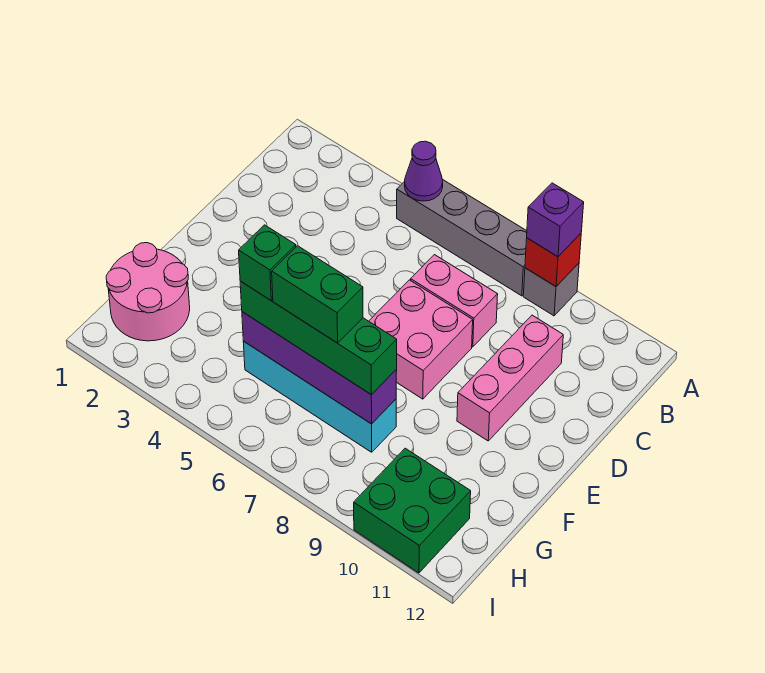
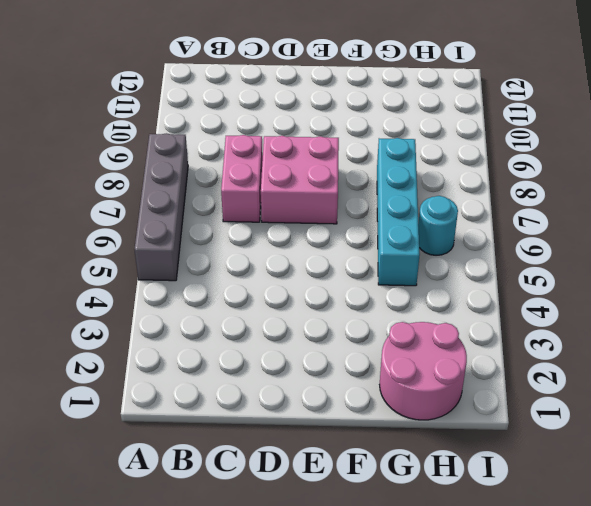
cyan 1x1 round brick [418,196,458,255] -> none
none -> grey 1x1 brick [523,263,579,316]
none -> pink 1x3 brick [457,315,563,441]
none -> green 2x2 brick [354,448,471,573]

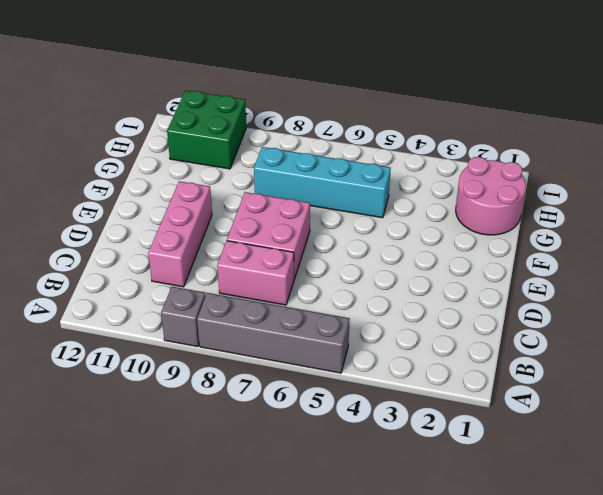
none -> purple 1x1 cone [405,141,443,201]
none -> red 1x1 brick [525,233,581,286]
none -> purple 1x4 brick [242,312,397,424]

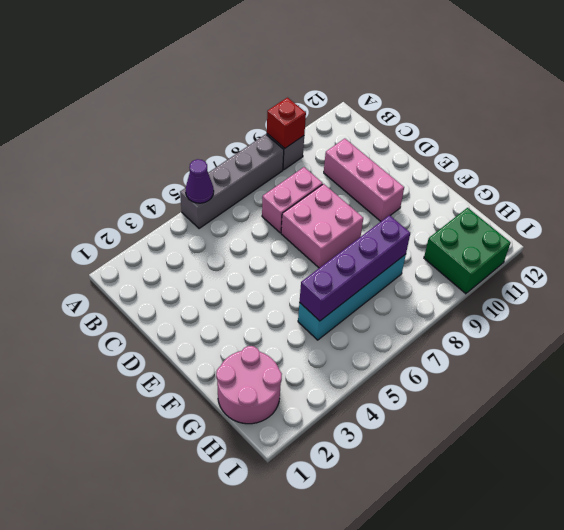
none -> purple 1x1 brick [527,183,584,257]
none -> green 1x4 brick [240,281,397,395]
none -> green 1x1 brick [239,225,296,300]

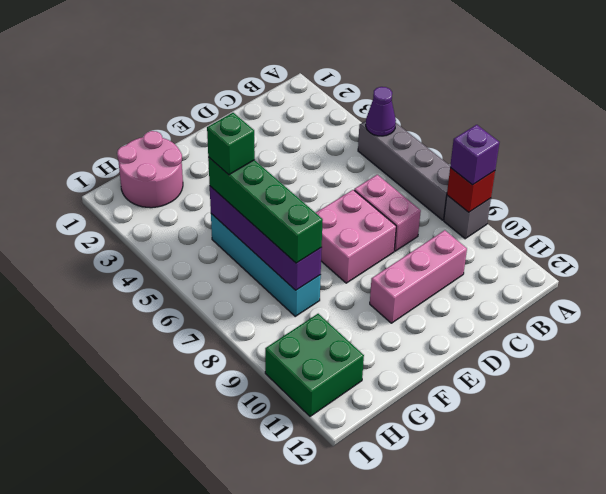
none -> green 1x2 brick [272,246,363,343]

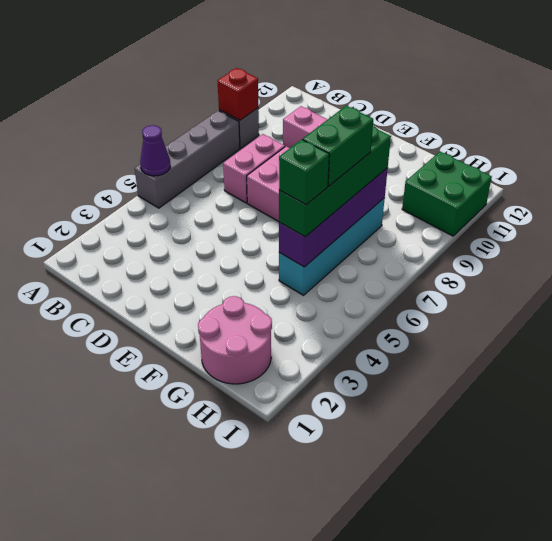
none -> purple 1x1 brick [527,183,584,257]

